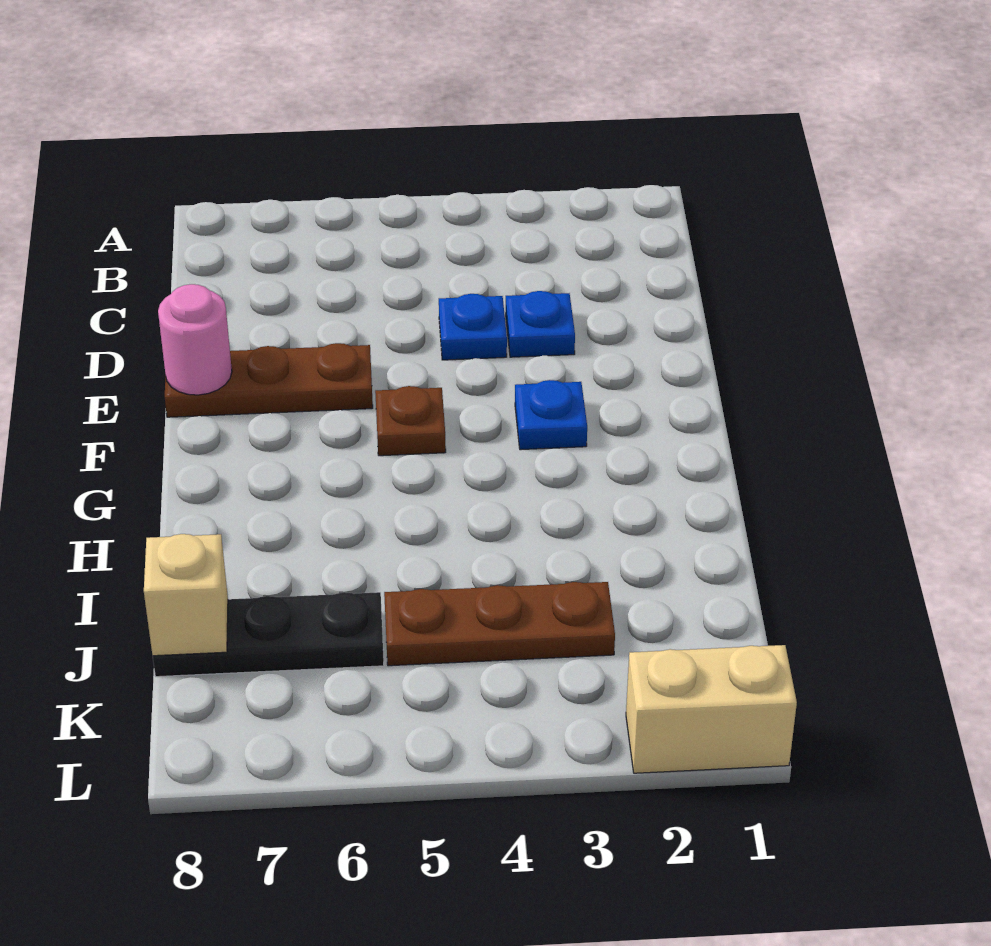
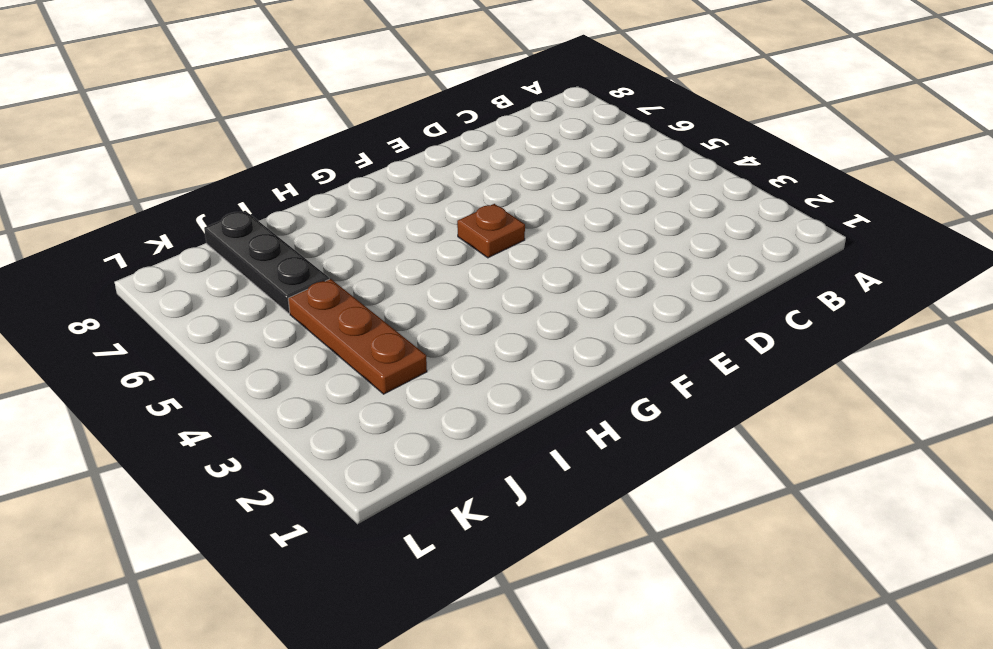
none -> blue 1x1 plate [506,291,575,357]
none -> blue 1x1 plate [439,294,507,360]

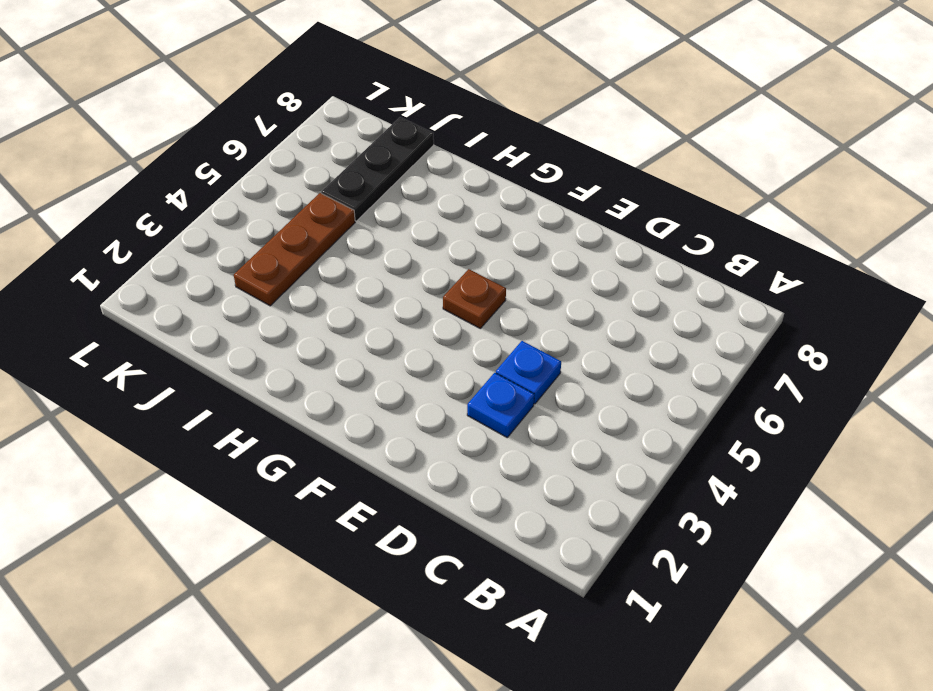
none -> brown 1x3 plate [165,343,373,417]
none -> blue 1x1 plate [515,380,587,450]

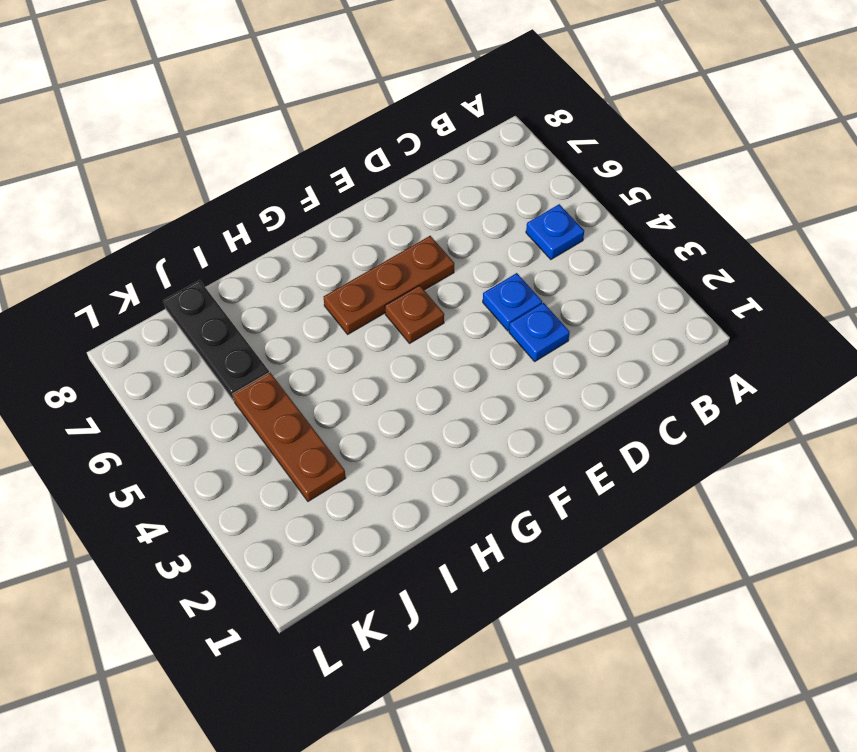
blue 1x1 plate [526,204,584,259] -> blue 1x1 plate moved to [515,380,587,450]
brown 1x3 plate [324,236,454,334] -> brown 1x3 plate turned to [165,343,373,417]
none -> tan 1x2 brick [626,645,797,773]
none -> pink 1x1 round brick [158,284,232,395]

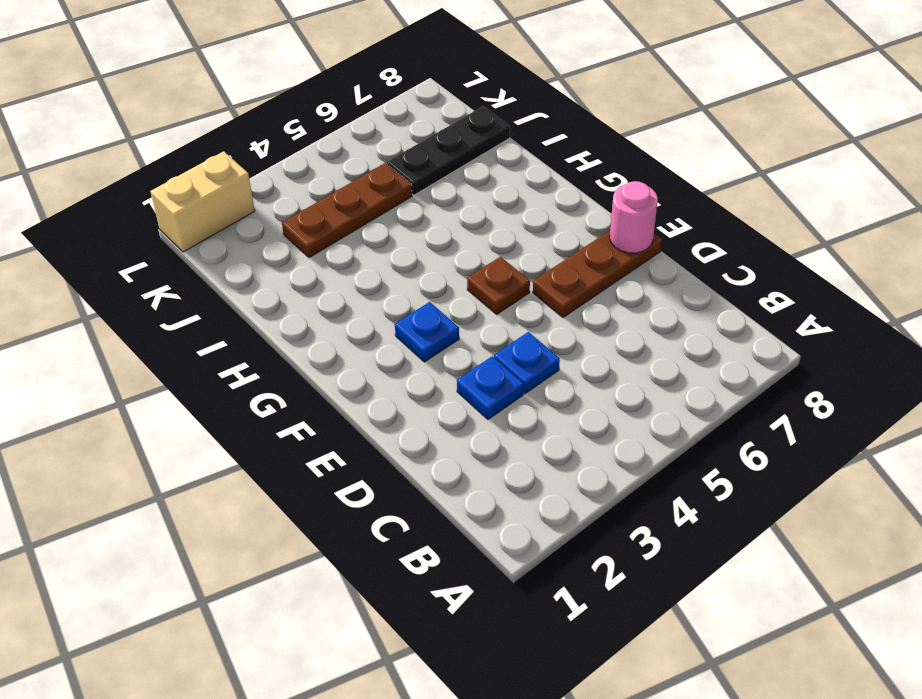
none -> tan 1x1 brick [144,534,228,656]

